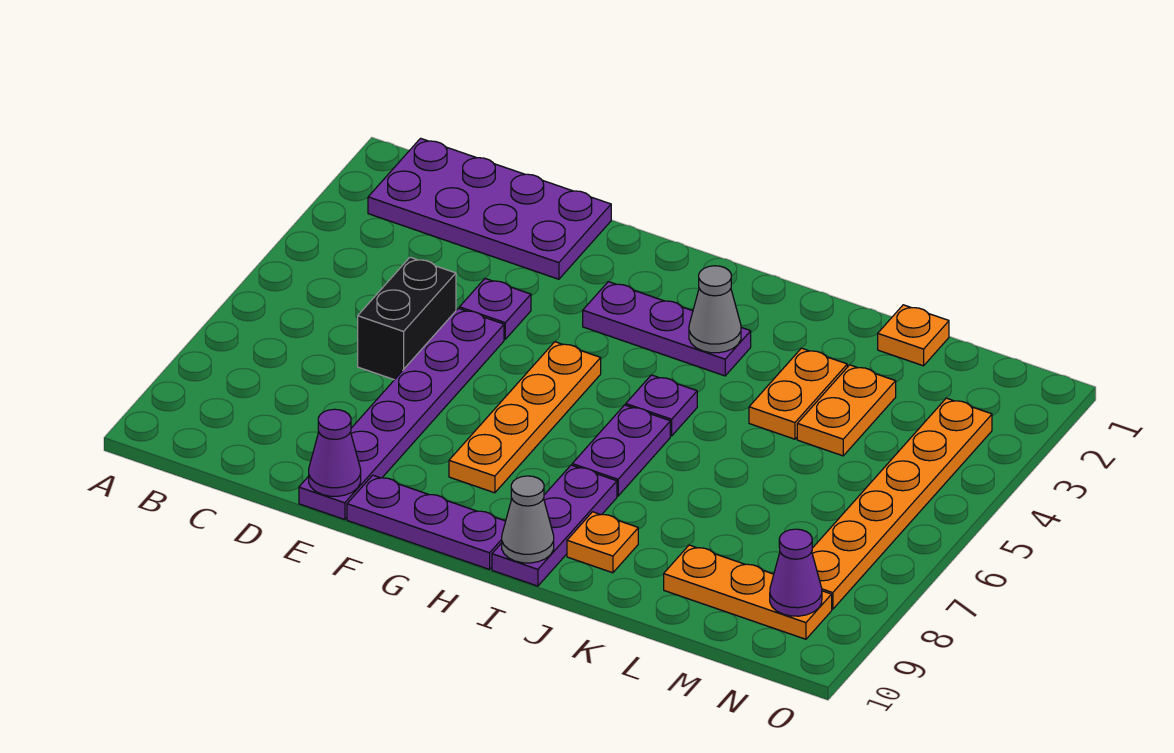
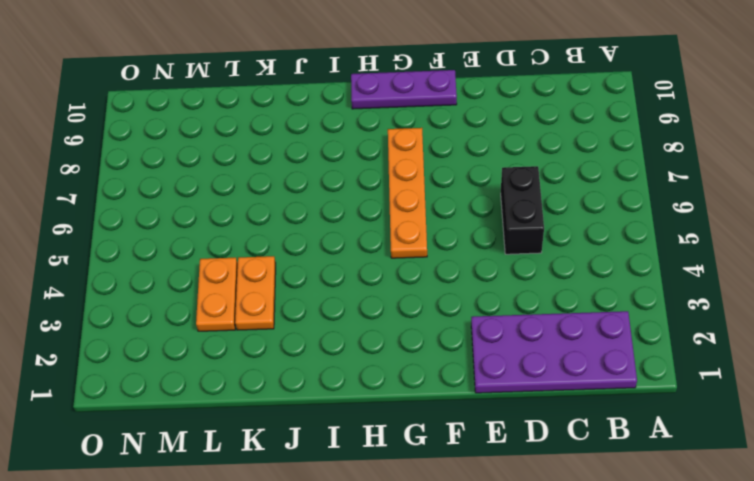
none -> purple 1x1 plate [459,278,531,339]
none -> purple 1x6 plate [299,308,504,520]
none -> purple 1x3 plate [583,282,751,376]

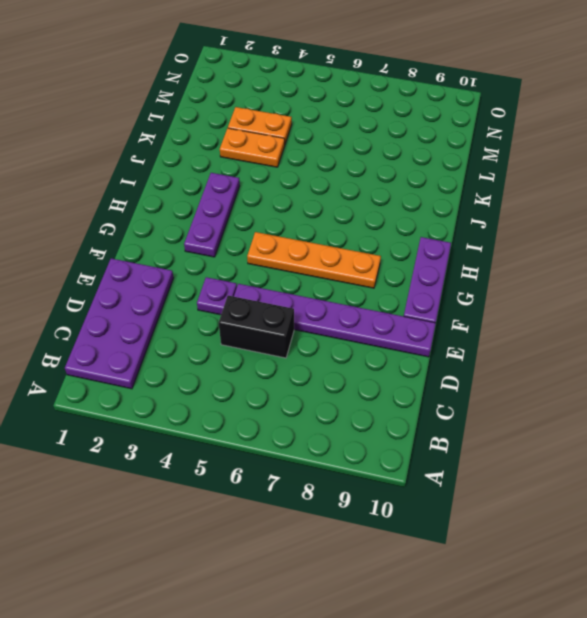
none -> purple 1x1 plate [626,375,697,436]
none -> purple 1x2 plate [572,405,670,496]
none -> purple 1x3 plate [492,465,617,586]

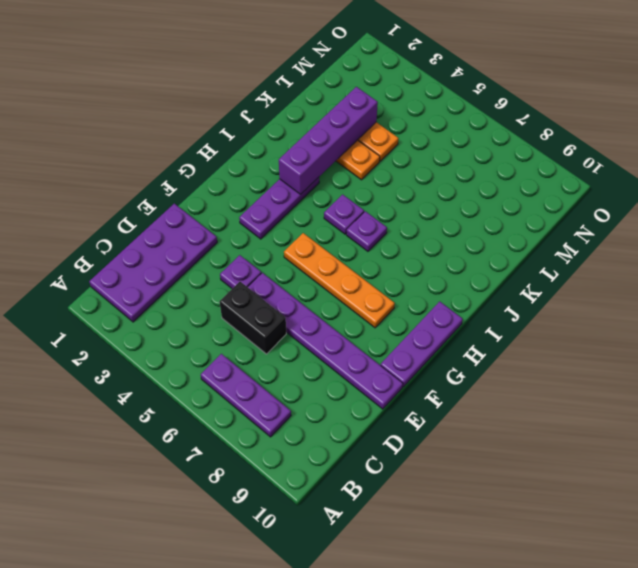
purple 1x3 plate [201,354,291,437] -> purple 1x3 plate moved to [492,465,617,586]
purple 1x4 brick [279,87,378,194] -> grey 1x1 cone [689,266,741,353]
purple 1x1 plate [346,211,387,251] -> purple 1x2 plate [572,405,670,496]
none -> orange 1x1 plate [567,512,638,573]
none -> orange 1x1 plate [878,305,949,366]
none -> orange 1x3 plate [664,545,832,639]

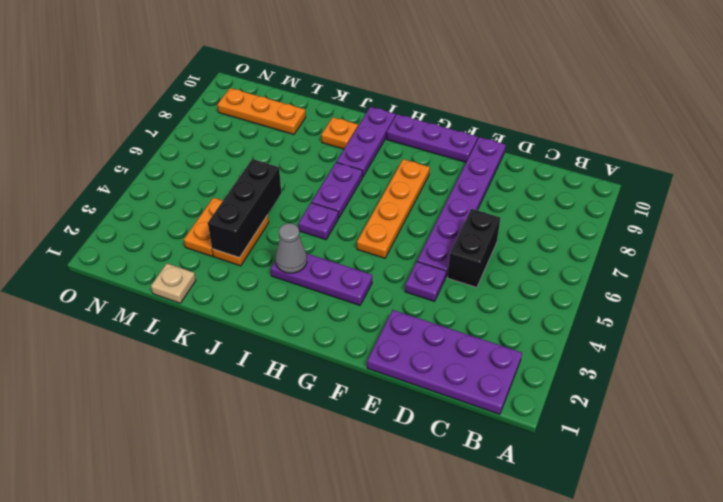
black 1x3 brick [208,159,281,258] -> none
tan 1x1 plate [151,264,196,303] -> orange 1x1 plate [878,305,949,366]
none -> orange 1x6 plate [812,398,992,609]
none -> purple 1x1 cone [309,409,361,496]
none -> grey 1x1 cone [502,476,554,563]

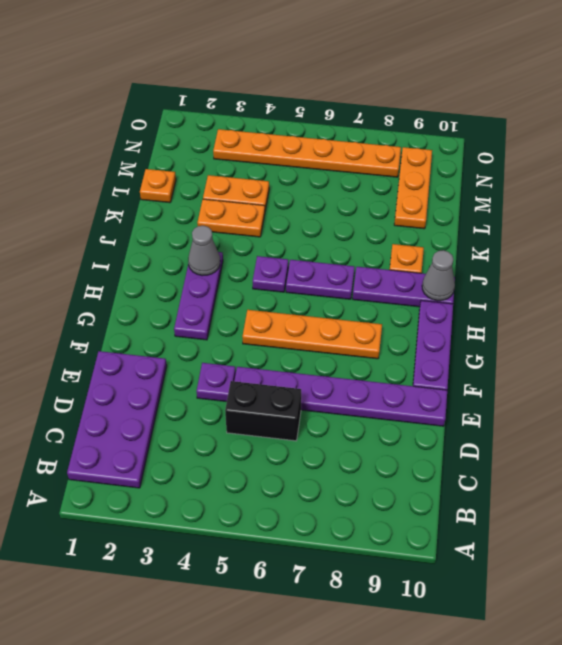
none -> purple 1x1 cone [309,409,361,496]
none -> purple 1x1 cone [770,529,822,616]

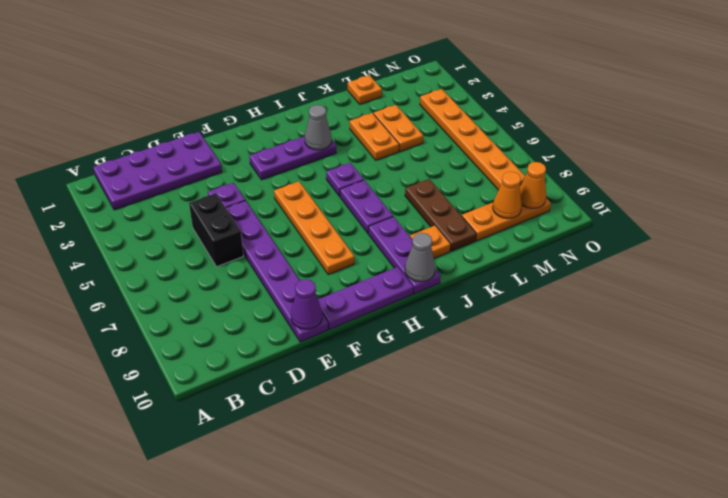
brown 1x3 plate [405,179,476,251] -> none
orange 1x1 cone [493,172,522,219] -> none
orange 1x1 cone [520,162,546,208] -> purple 1x1 cone [770,529,822,616]

